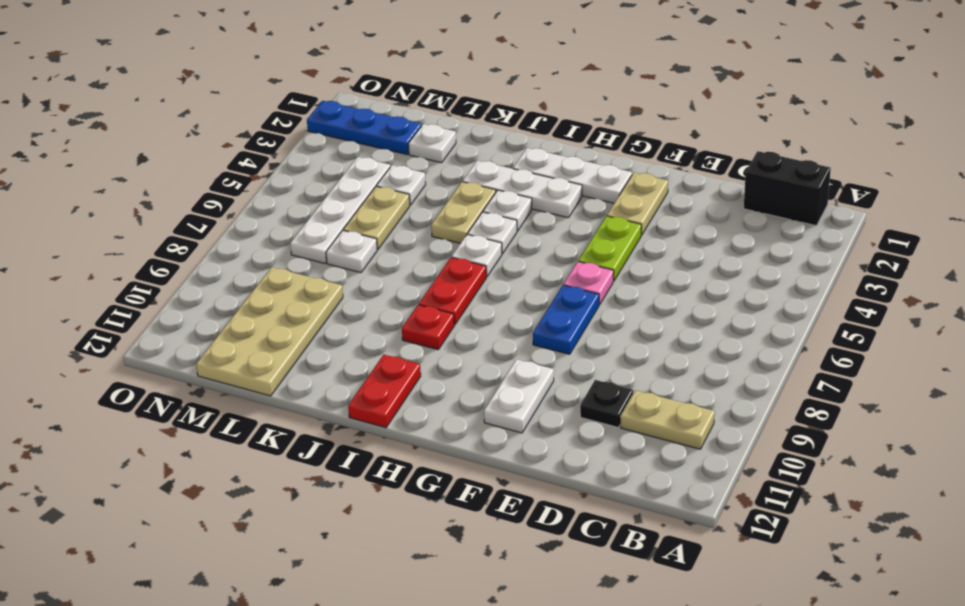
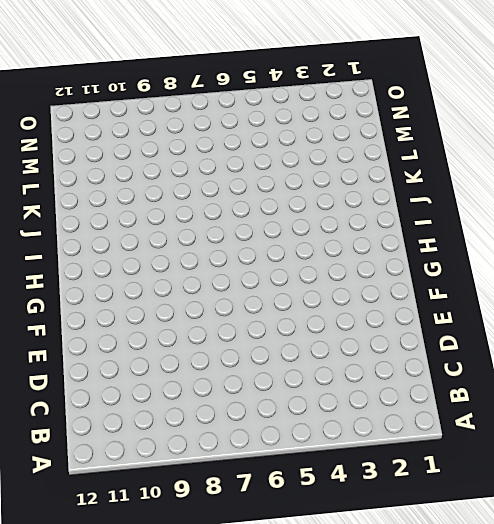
none -> black 1x2 brick [744,151,831,226]
none -> tan 1x2 plate [621,390,715,449]
none -> black 1x1 plate [580,380,633,427]

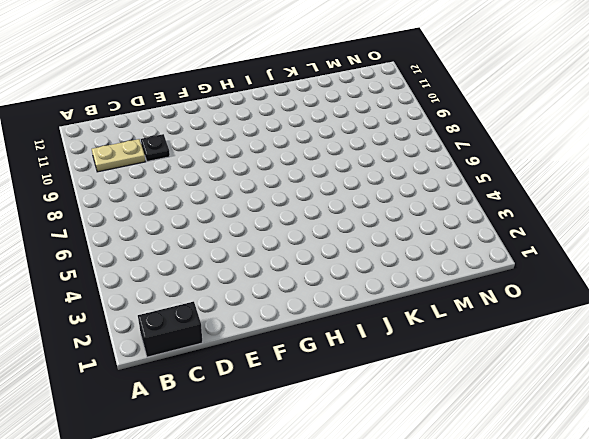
none -> tan 1x2 plate [607,173,668,235]
none -> lime 1x2 plate [578,216,641,281]
none -> pink 1x1 plate [564,262,614,305]

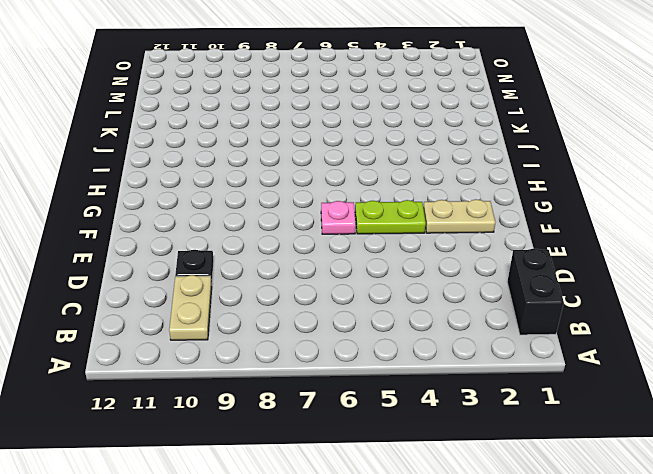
none -> blue 1x2 plate [533,285,599,354]
none -> white 1x2 plate [484,359,554,433]
none -> white 1x3 plate [513,148,632,203]

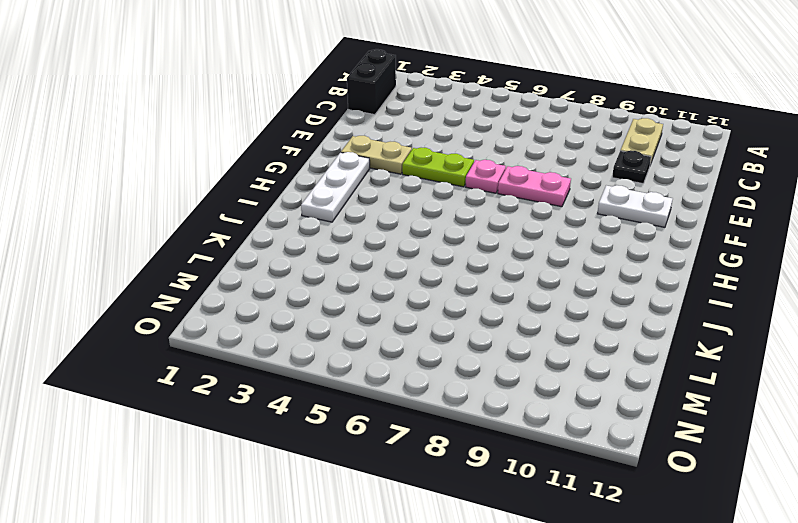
pink 1x2 plate [498,166,571,207] -> blue 1x2 plate [533,285,599,354]
none -> white 1x3 plate [463,161,582,218]
none -> white 1x1 plate [483,190,532,231]
none -> white 1x1 plate [468,212,517,254]

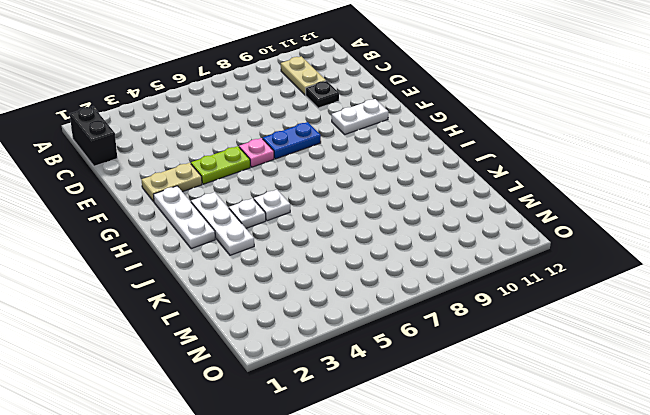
none -> white 1x1 plate [452,234,502,277]
none -> red 1x2 plate [419,257,486,325]
none -> red 1x1 plate [402,305,454,349]

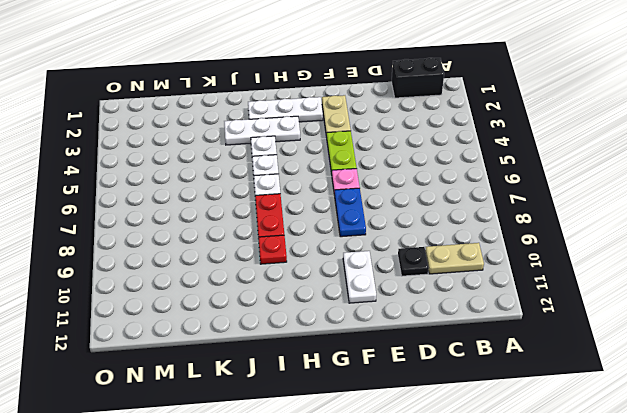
none -> red 1x2 plate [348,355,421,428]
none -> tan 1x2 plate [431,182,496,243]
none -> white 1x1 plate [408,124,456,163]

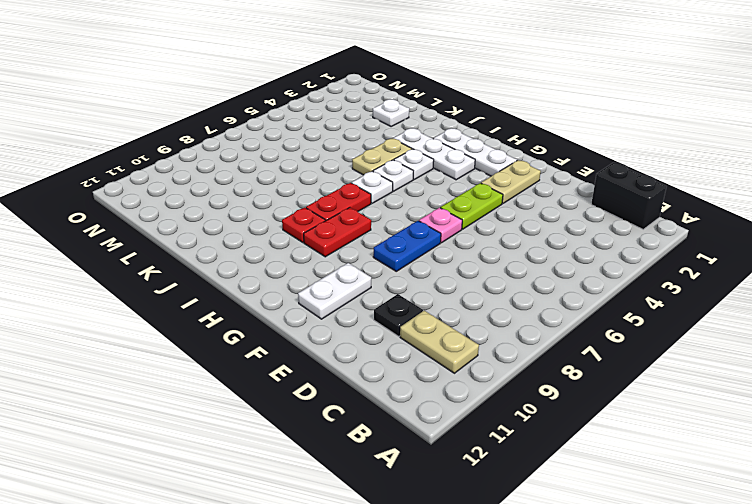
red 1x2 plate [304,208,371,257] -> red 1x2 plate moved to [348,355,421,428]
none -> white 1x1 plate [377,165,426,205]
none -> tan 1x2 plate [343,186,410,250]
none -> white 1x1 plate [326,230,377,273]

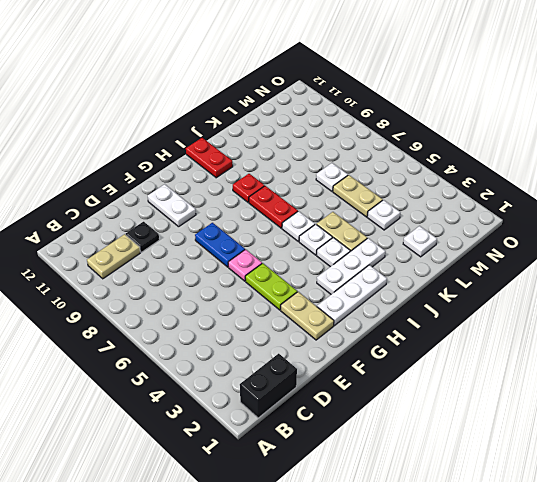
none -> tan 2x4 plate [196,267,343,396]
none -> blue 1x3 plate [307,101,422,155]
none -> white 1x4 plate [290,157,390,263]

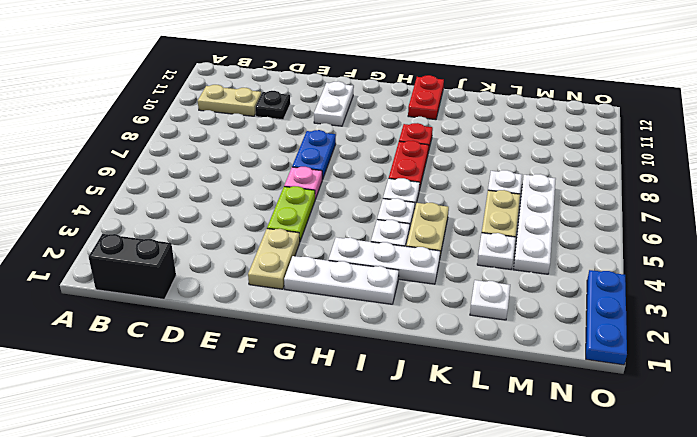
blue 1x3 plate [586,270,627,365] -> blue 1x3 plate turned to [307,101,422,155]
none -> tan 2x4 plate [196,267,343,396]

